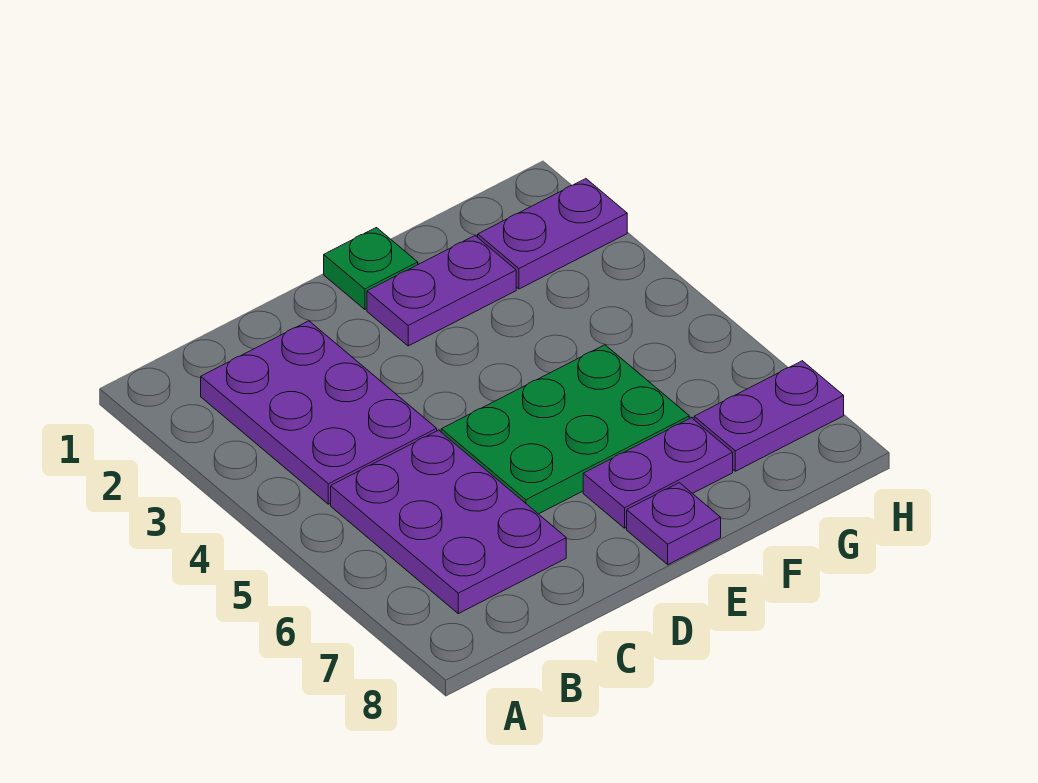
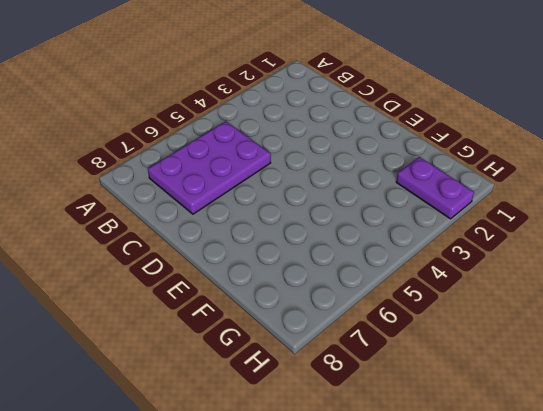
none -> purple 2x3 plate [201,321,437,504]
none -> green 2x3 plate [441,345,689,514]

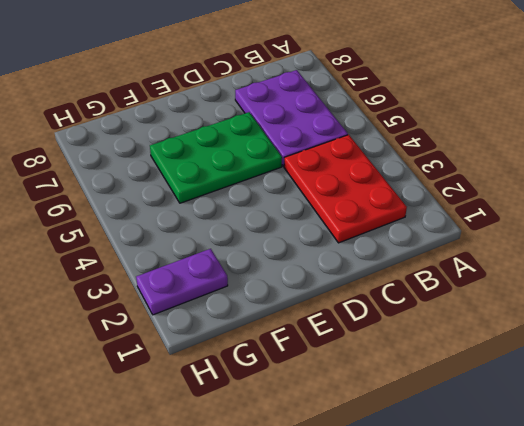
red 2x3 plate [284,135,407,243] -> purple 2x3 plate [201,321,437,504]
none -> green 1x1 plate [324,228,418,309]
none -> purple 1x2 plate [367,236,516,346]

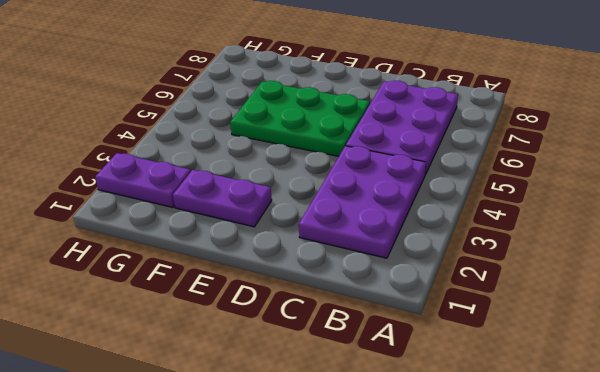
none -> green 1x1 plate [324,228,418,309]
none -> purple 1x2 plate [583,418,733,528]

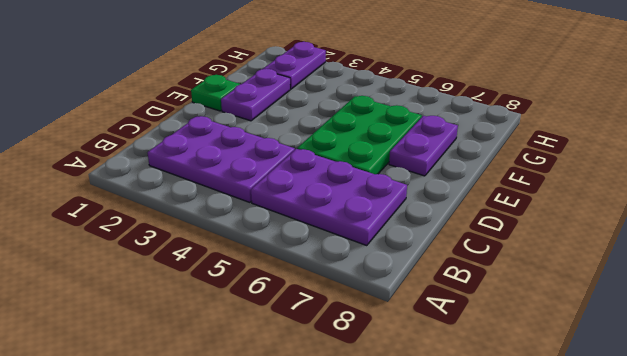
none -> purple 1x1 plate [627,483,721,565]
none -> purple 1x2 plate [694,361,844,471]

